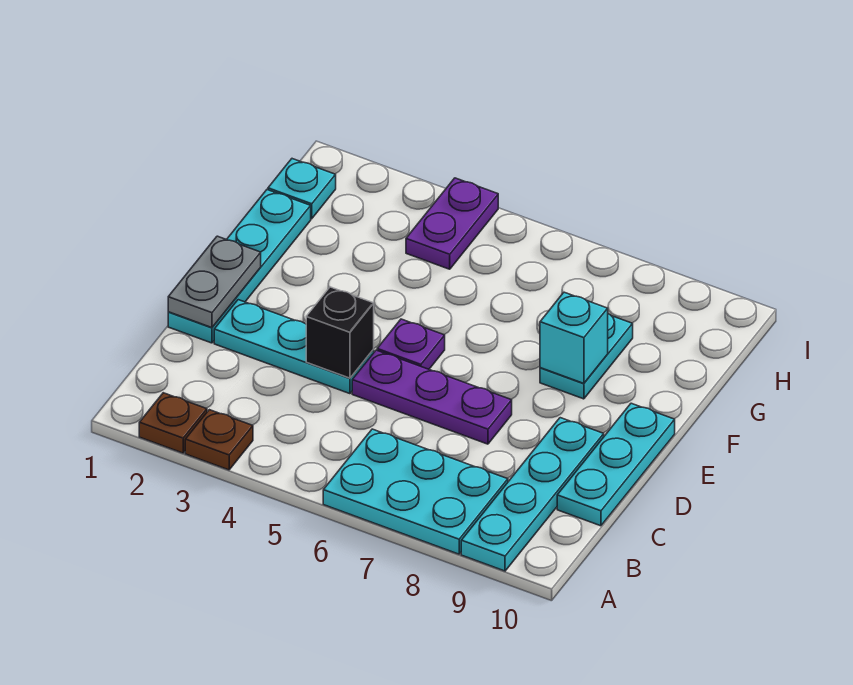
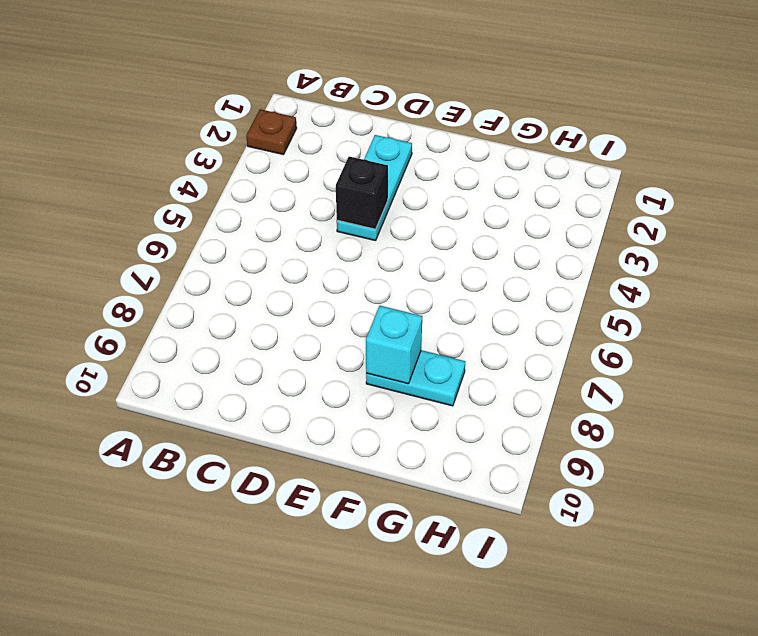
none -> brown 1x1 plate [185,410,253,470]
none -> cyan 2x3 plate [323,429,508,554]
none -> cyan 1x4 plate [461,418,604,571]

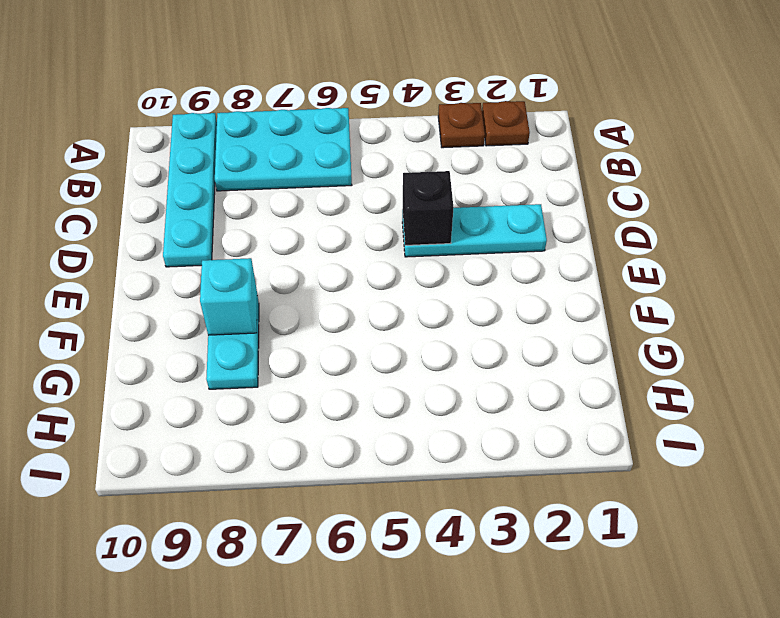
none -> cyan 1x3 plate [557,403,675,526]
none -> cyan 1x4 plate [168,190,311,343]
none -> purple 1x3 plate [352,350,512,444]

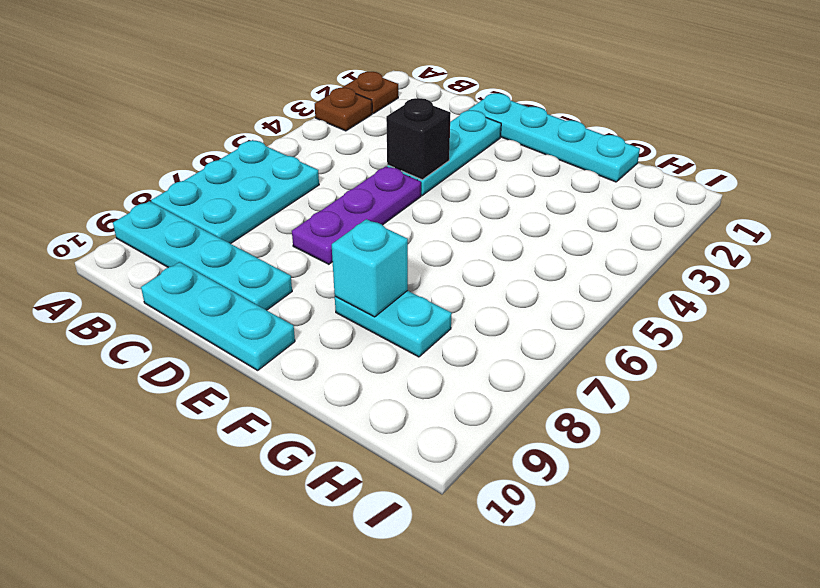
none -> purple 1x1 plate [377,319,445,369]
none -> cyan 1x1 plate [268,159,336,219]
none -> purple 1x2 plate [406,178,498,269]

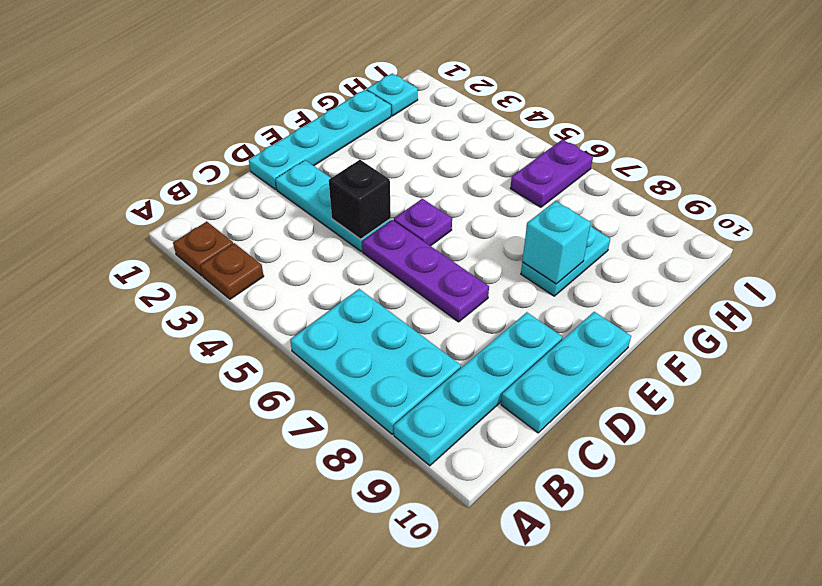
purple 1x2 plate [510,140,593,207] -> purple 1x2 plate moved to [406,178,498,269]
none -> grey 1x2 plate [168,236,261,328]

